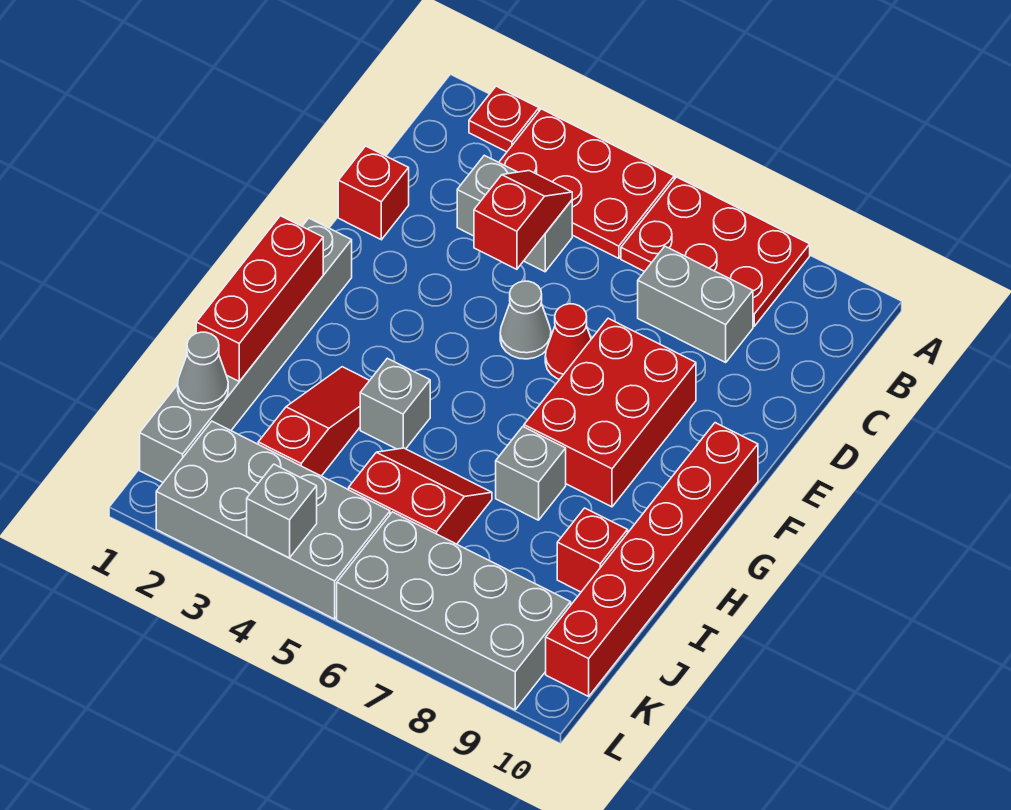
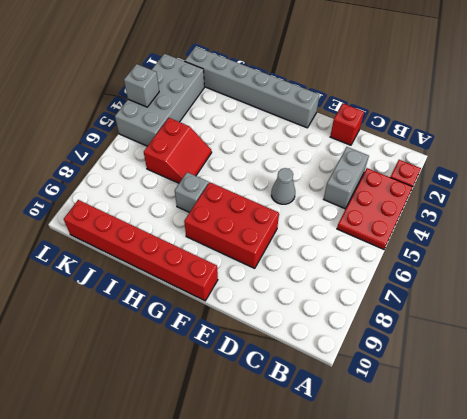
none -> red 2x3 plate [621,177,810,326]
none -> grey 1x2 brick [638,246,753,362]
none -> red 1x1 cone [545,304,591,379]

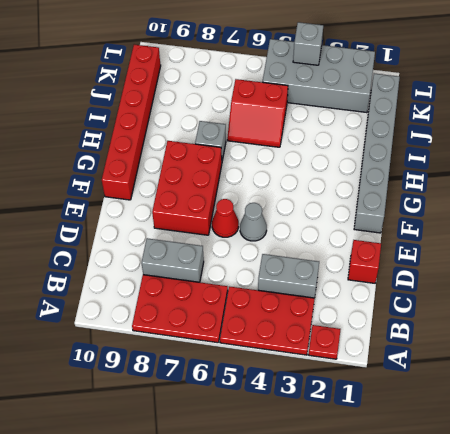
none -> red 1x3 slope [258,367,370,476]
none -> grey 1x1 brick [360,358,430,449]
none -> red 1x1 brick [557,508,628,592]

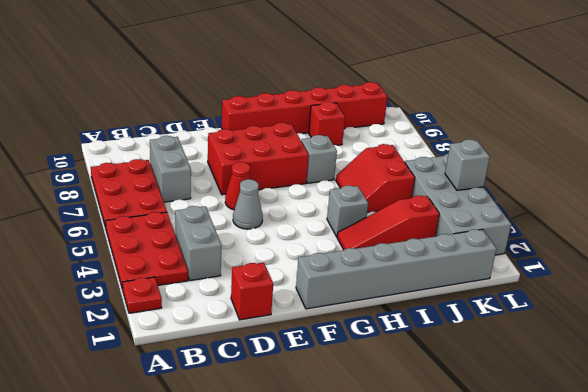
none -> grey 2x4 brick [337,512,571,710]
none -> red 1x2 slope [474,171,572,269]
none -> red 1x3 brick [196,216,323,382]

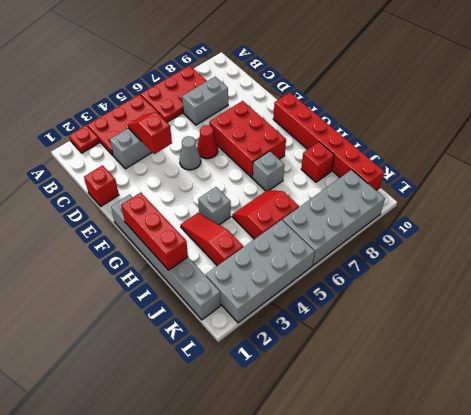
none -> grey 1x1 cone [178,332,228,410]
none -> grey 1x1 brick [247,464,317,558]

